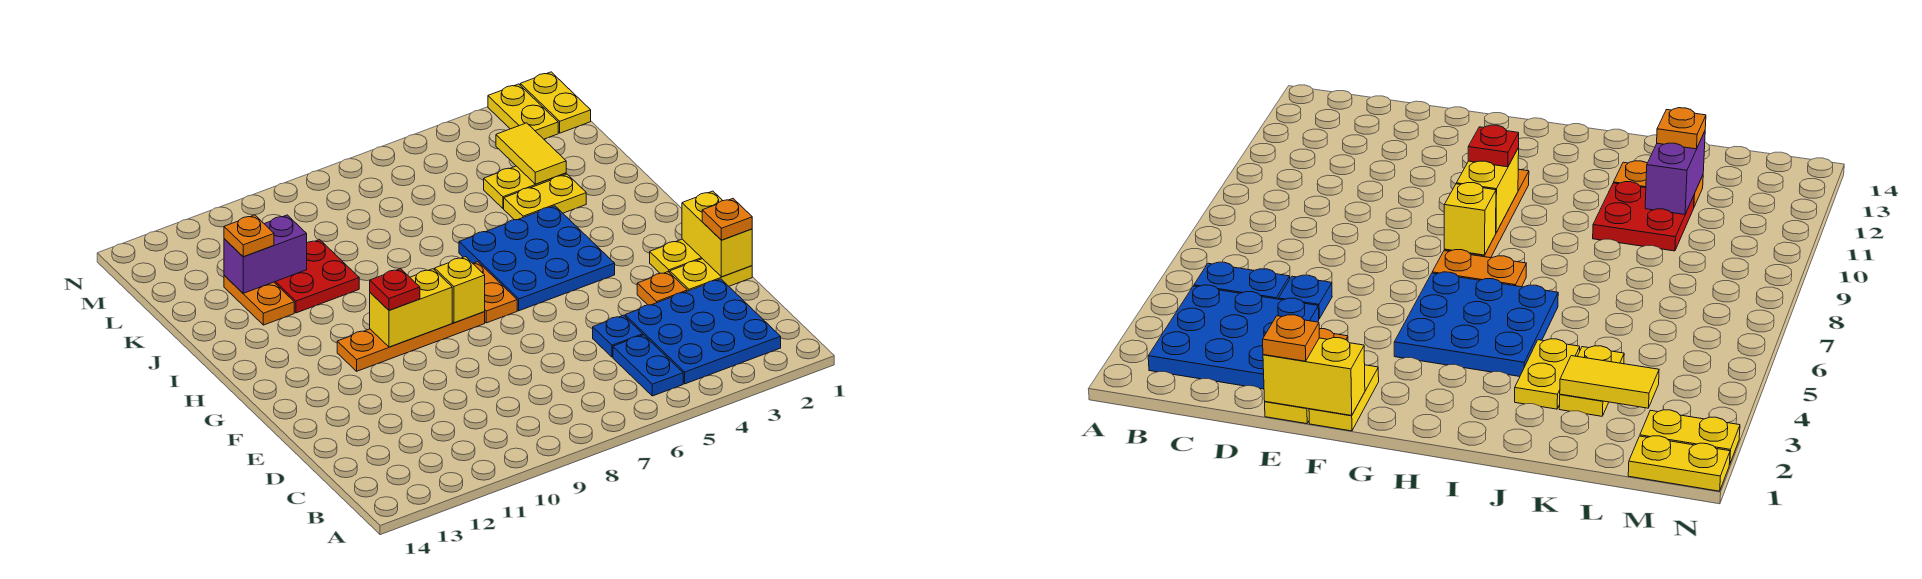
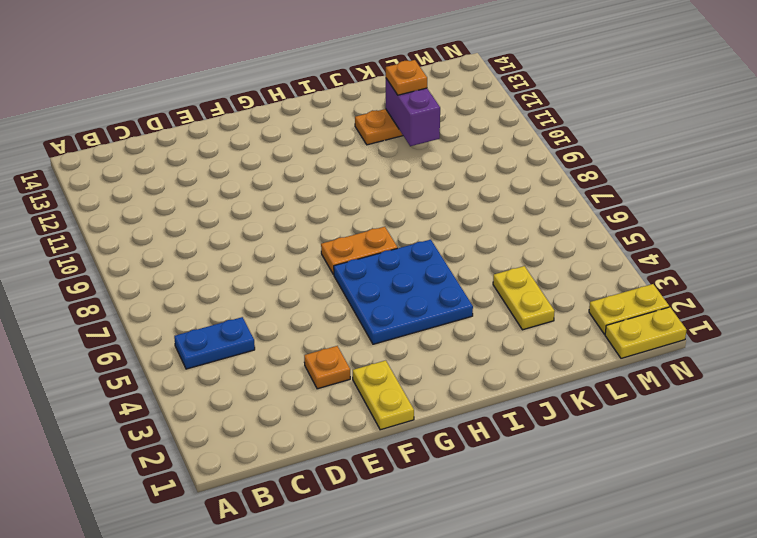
none -> blue 3x3 plate [625,279,781,384]
none -> blue 1x1 plate [593,315,643,357]
none -> yellow 1x2 plate [670,259,752,291]

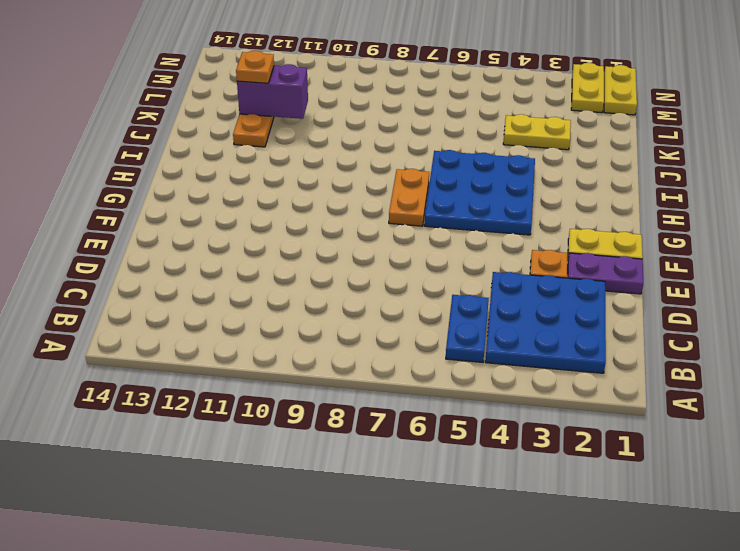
purple 1x2 plate [568,253,643,294] -> yellow 1x2 plate [670,259,752,291]
none -> blue 1x1 plate [593,315,643,357]
none -> orange 1x4 plate [337,311,485,371]
none -> yellow 1x2 plate [504,174,586,220]

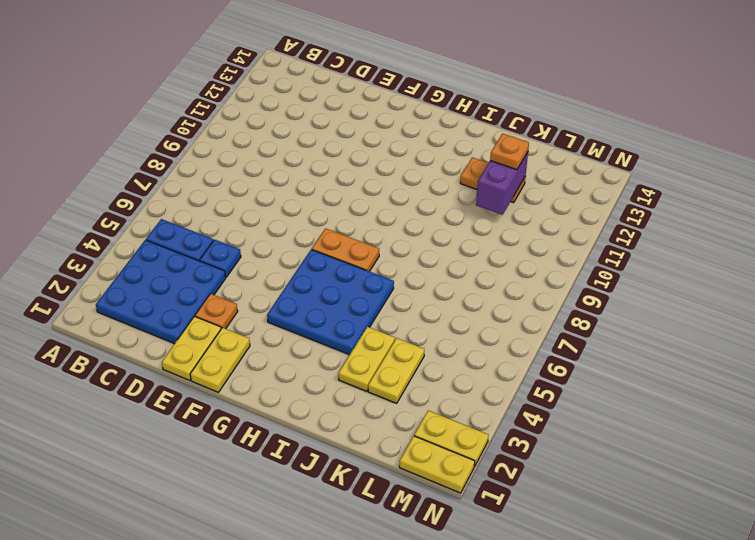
none -> orange 1x4 plate [337,311,485,371]
none -> red 2x2 plate [274,240,359,313]
none -> yellow 1x2 brick [682,191,752,277]

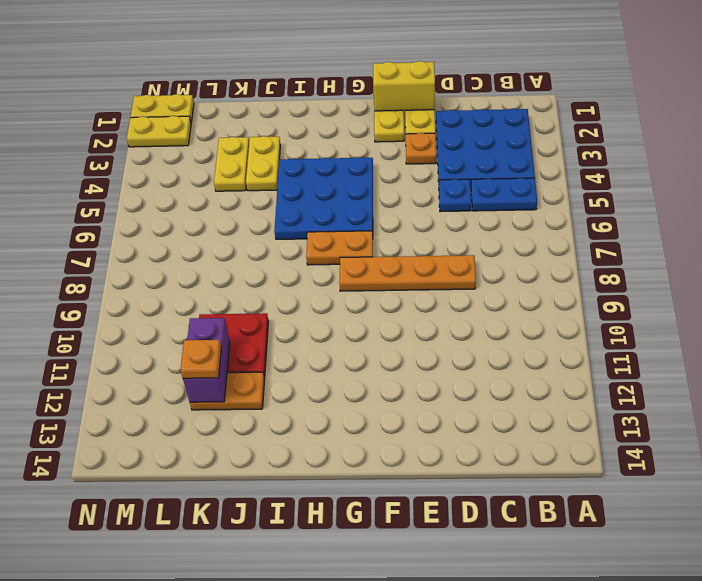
orange 1x4 plate [339,255,476,291] -> orange 1x4 plate turned to [337,311,485,371]
none -> yellow 1x1 brick [435,257,485,323]
none -> yellow 1x2 brick [370,269,452,347]
none -> yellow 1x2 tile [496,123,566,184]

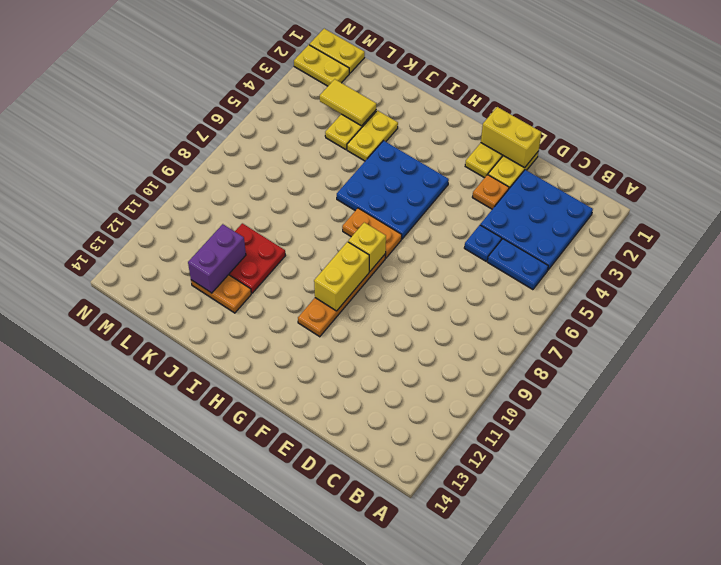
none -> orange 1x1 plate [702,199,752,240]
none -> red 1x1 plate [370,269,420,310]
none -> orange 1x1 plate [224,215,274,257]

